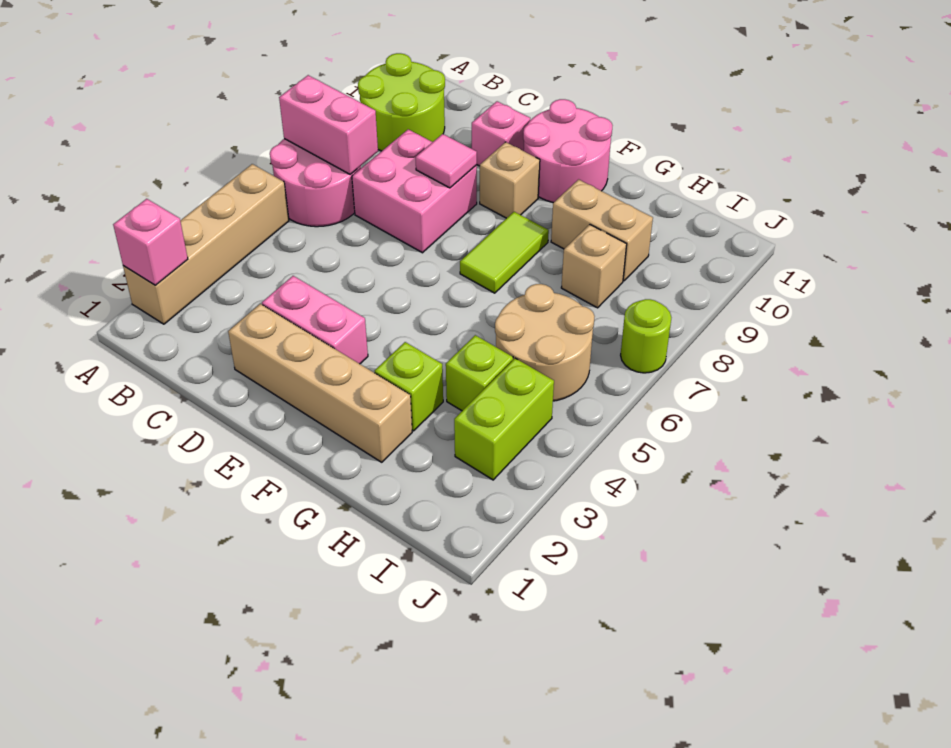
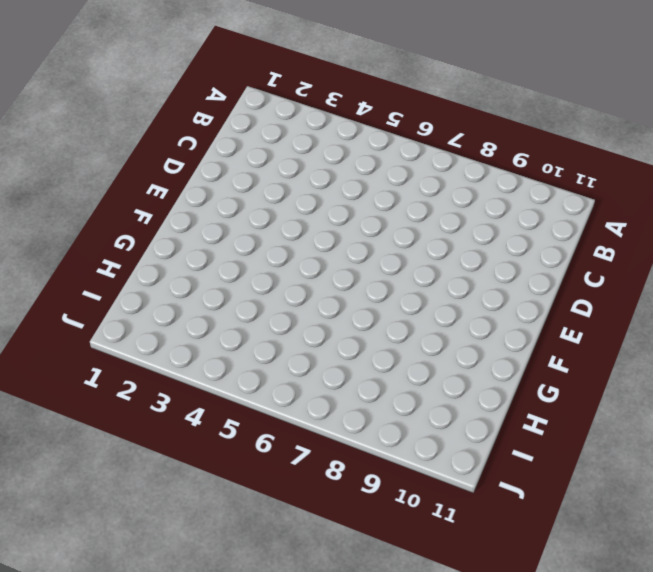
none -> tan 1x4 brick [123,164,289,324]
none -> pink 2x2 round brick [270,139,361,227]
none -> lime 2x2 round brick [358,53,445,151]

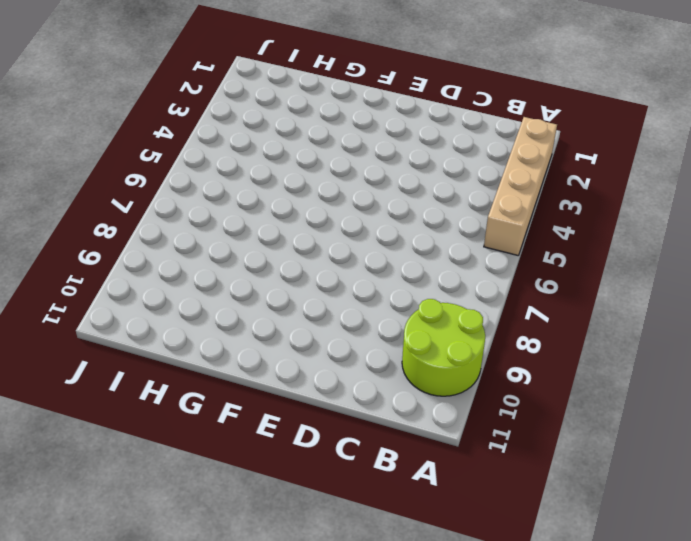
none -> pink 2x2 round brick [270,139,361,227]
none -> pink 2x2 brick [352,129,477,253]
none -> tan 1x4 brick [228,304,412,462]

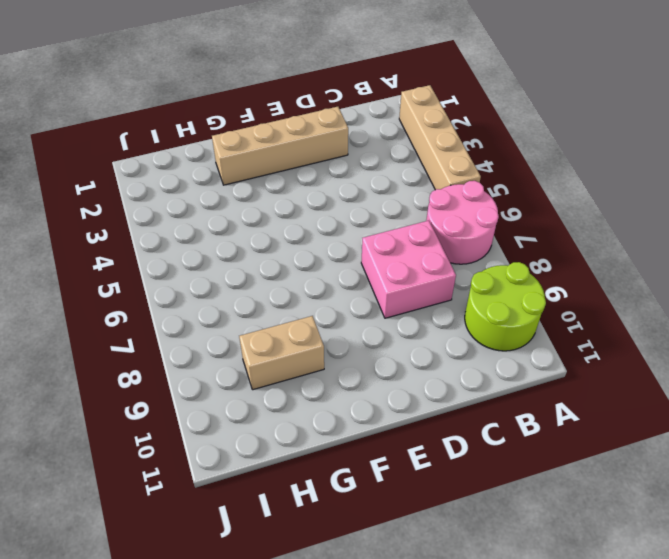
none -> pink 1x2 brick [262,276,368,364]
none -> pink 1x1 brick [472,101,530,166]
none -> tan 1x1 brick [480,142,540,218]

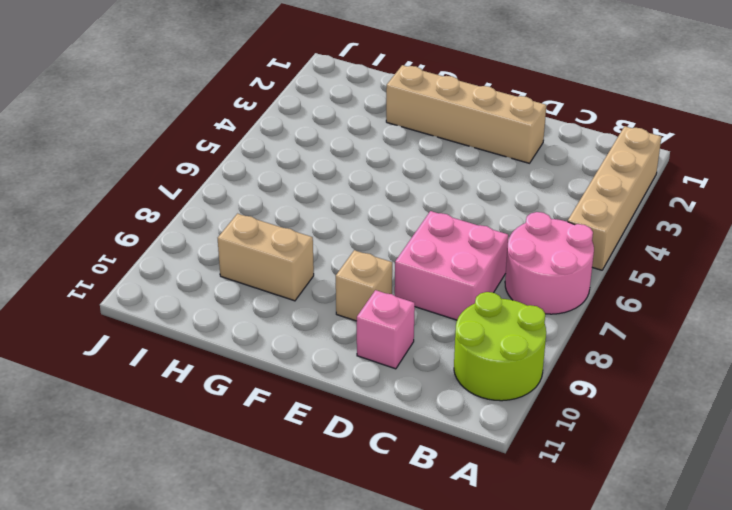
none -> pink 1x2 brick [262,276,368,364]
none -> pink 2x2 round brick [523,99,613,203]
none -> lime 1x2 tile [460,212,549,293]

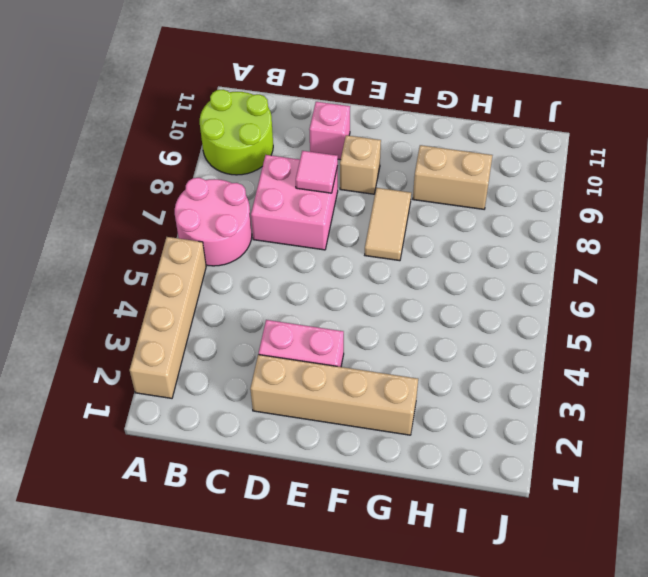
tan 1x2 tile [365,188,411,261] -> lime 1x2 tile [460,212,549,293]
none -> pink 2x2 round brick [523,99,613,203]
none -> lime 1x1 brick [375,342,443,431]
none -> lime 1x1 brick [446,335,513,411]

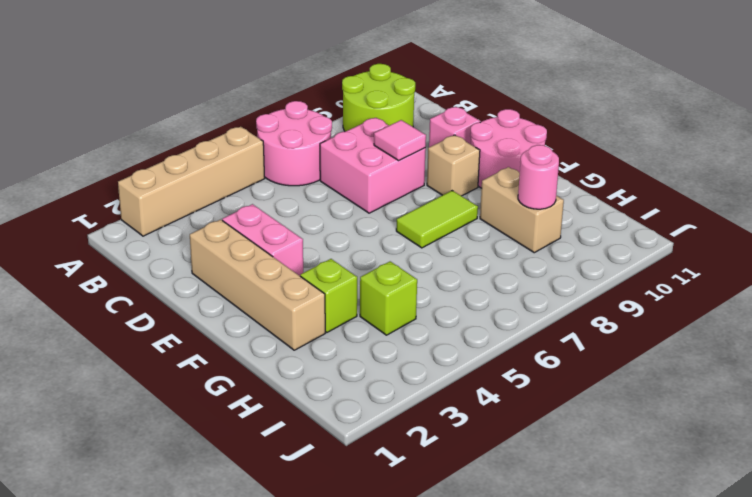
pink 1x1 round brick [518,145,559,209] -> none
none -> tan 2x2 round brick [495,284,595,401]
none -> tan 1x1 brick [561,225,627,308]
none -> lime 1x2 brick [454,358,554,480]

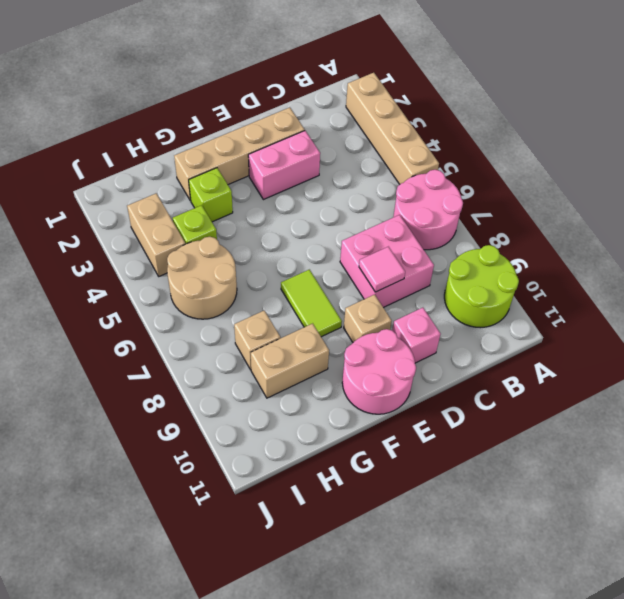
tan 1x2 brick [127,193,185,276] -> lime 1x2 brick [454,358,554,480]
none -> lime 1x1 round brick [621,299,671,373]
none -> pink 1x1 brick [113,199,188,285]
none -> pink 1x2 brick [279,75,378,174]

